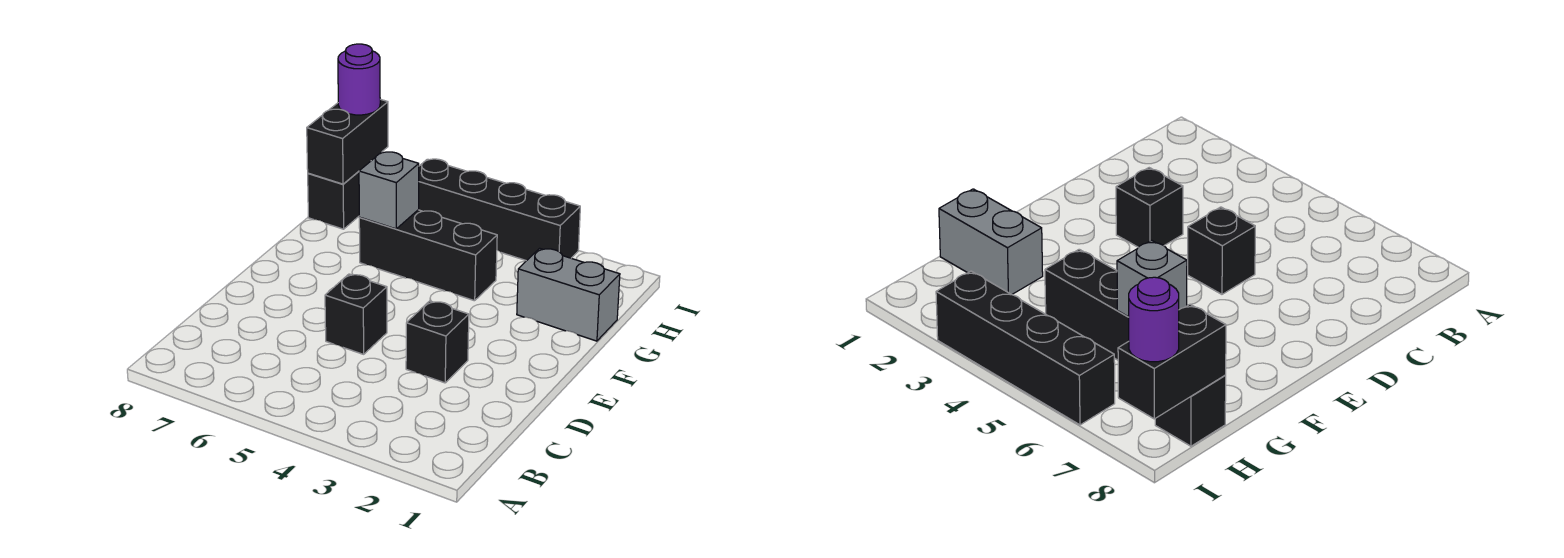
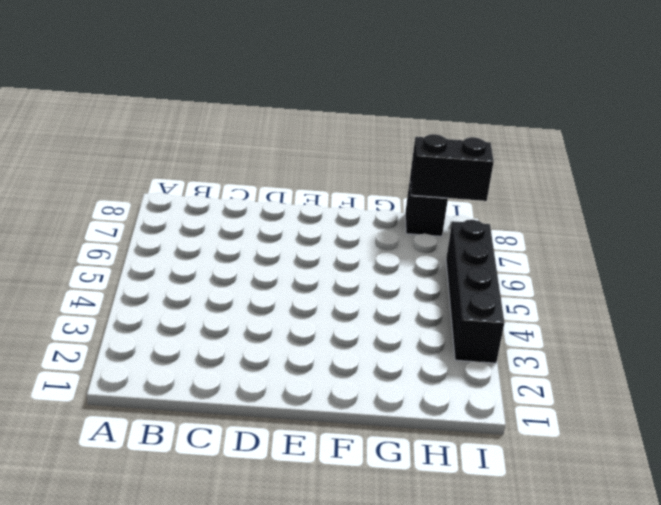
none -> black 1x1 brick [406,301,469,383]
none -> black 1x1 brick [325,274,387,354]

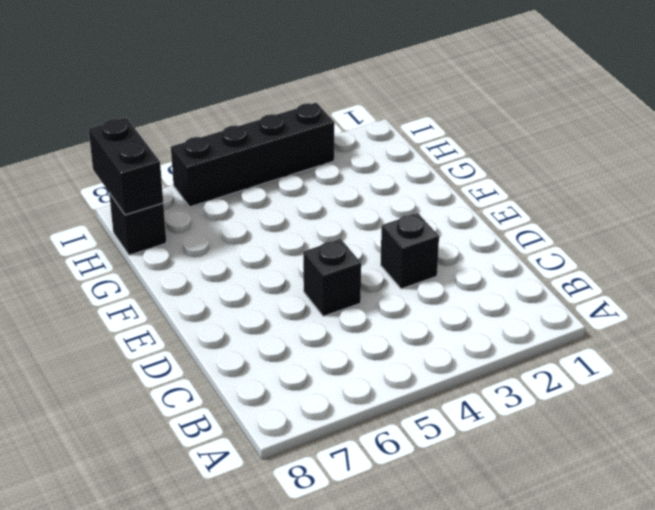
none -> grey 1x2 brick [517,248,620,341]
none -> black 1x3 brick [359,210,497,301]

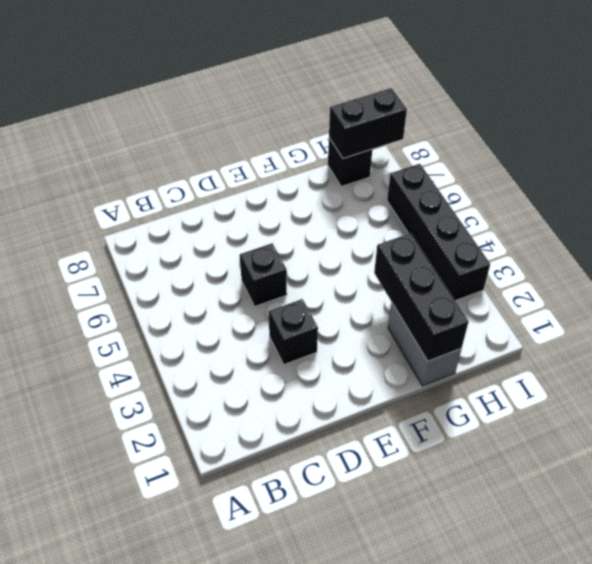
black 1x3 brick [374,233,469,361] -> black 1x3 brick moved to [359,210,497,301]
none -> grey 1x1 brick [359,152,419,229]
none -> purple 1x1 round brick [338,44,380,115]

